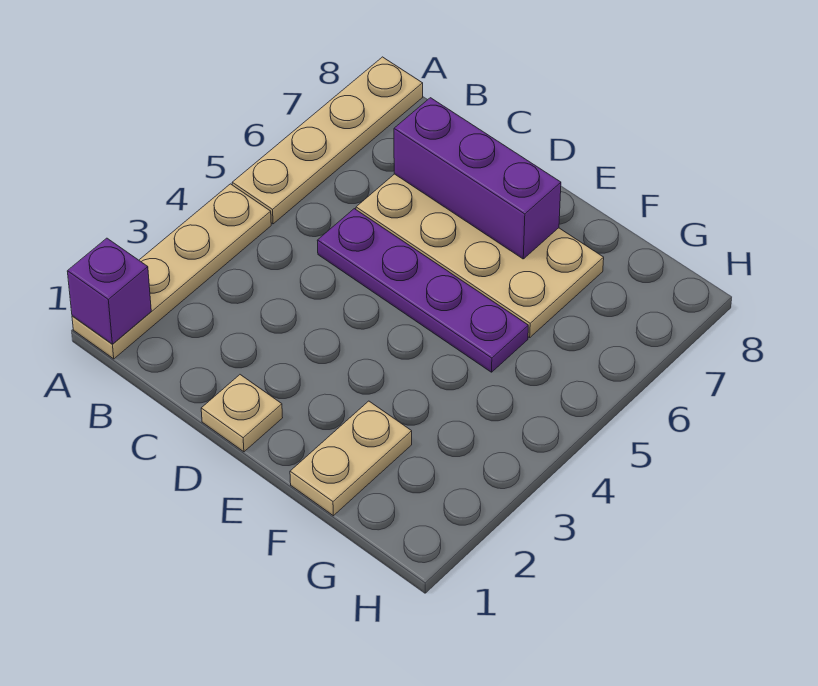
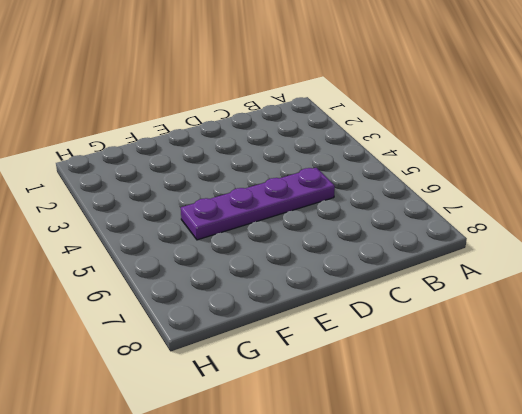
none -> tan 1x4 plate [72,184,271,359]
none -> tan 1x4 plate [232,57,423,224]

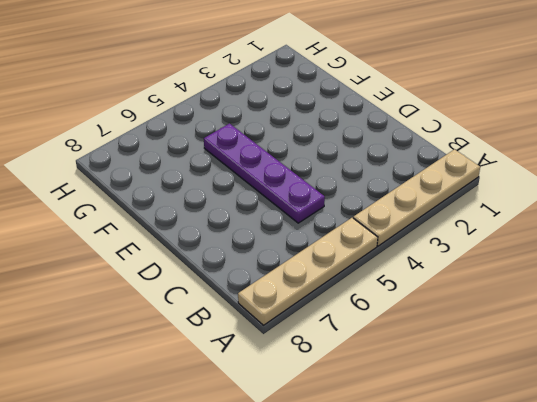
none -> tan 2x4 plate [356,174,604,338]
none -> tan 1x1 plate [201,375,283,452]

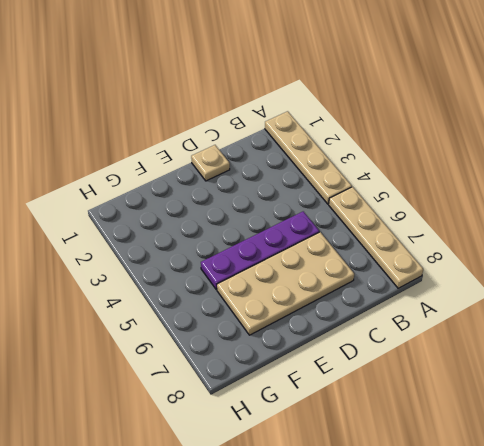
none -> tan 1x2 plate [290,401,412,516]
none -> purple 1x1 brick [67,238,151,344]

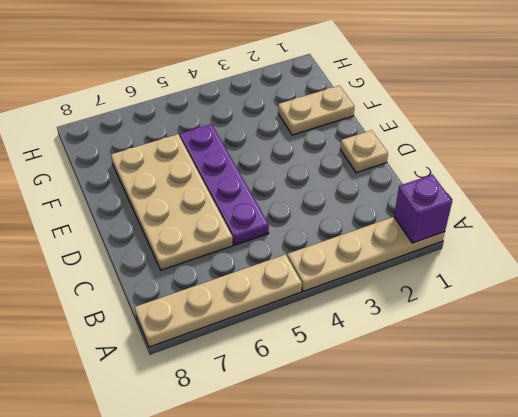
none -> purple 1x3 brick [394,98,561,259]

